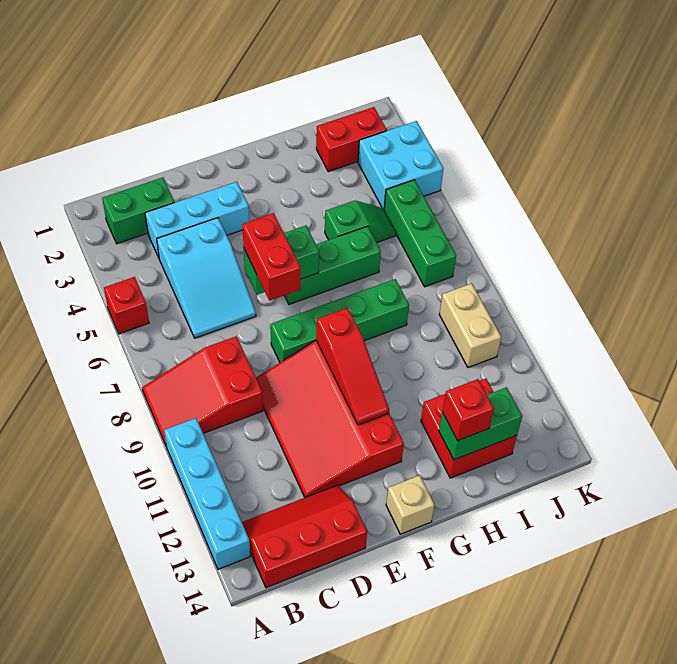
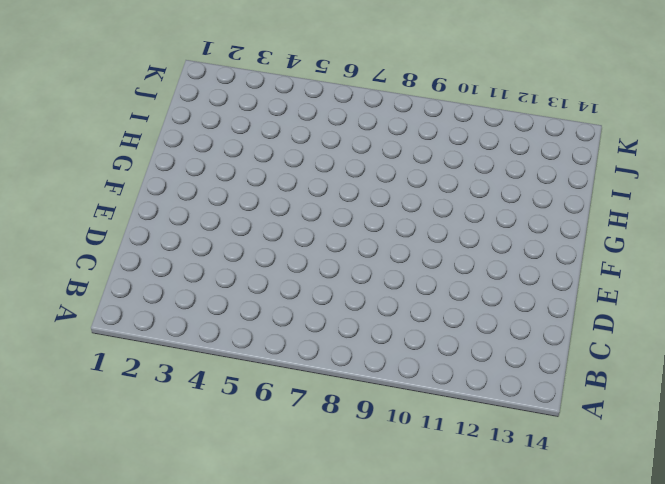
none -> red 1x1 brick [104,277,149,334]
none -> red 2x3 slope [142,336,263,447]
none -> cyan 1x4 brick [164,418,250,569]

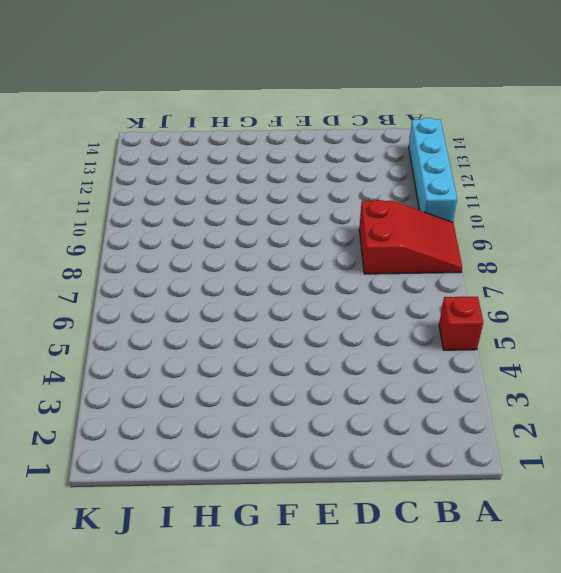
none -> green 1x2 brick [102,178,174,244]
none -> red 2x3 slope [242,485,367,588]
none -> cyan 1x3 brick [145,182,249,258]

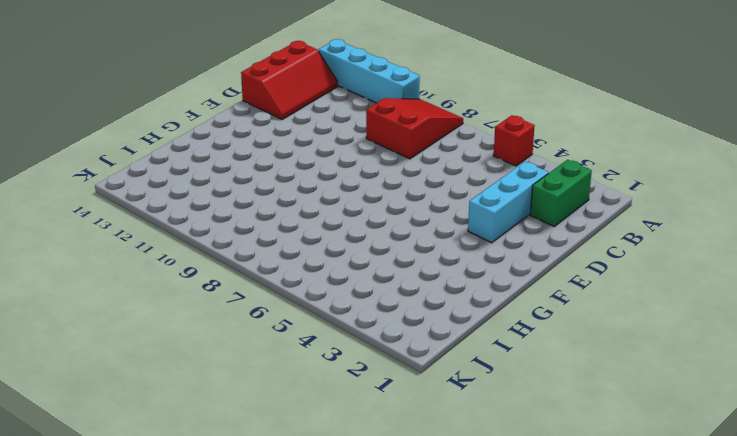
none -> cyan 2x3 slope [157,218,256,338]
none -> red 3x4 slope [256,341,404,497]
none -> green 1x4 brick [271,279,409,362]

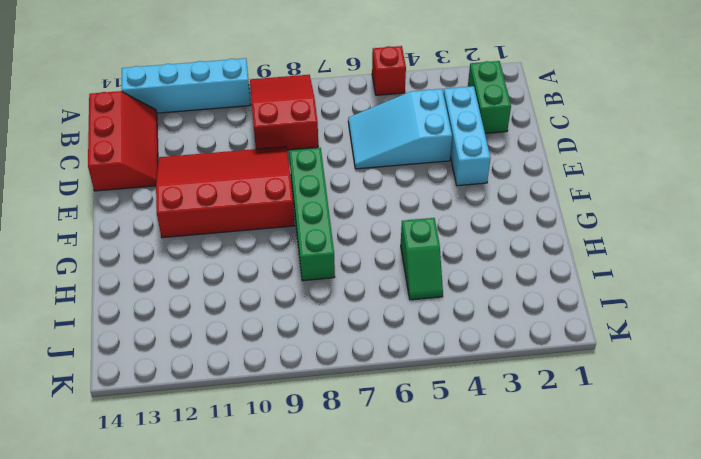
none -> green 1x3 brick [284,226,381,304]
none -> tan 1x1 brick [386,475,435,534]
none -> red 2x2 brick [421,379,517,478]

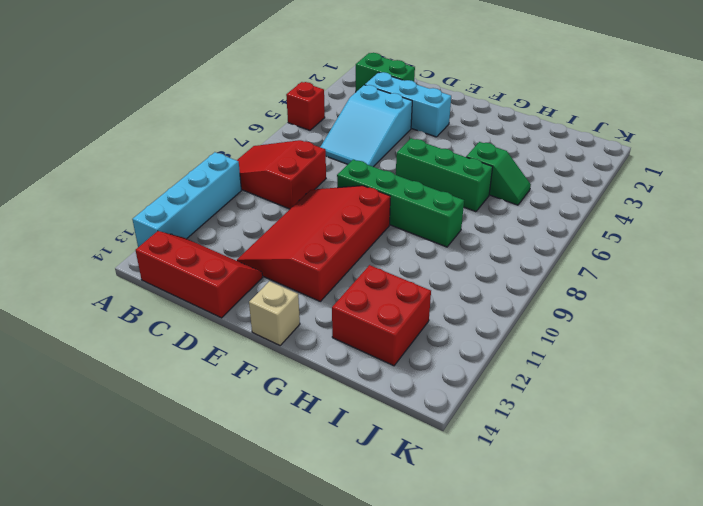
none -> red 1x2 brick [316,107,387,172]
none -> cyan 2x2 brick [358,121,444,209]
none -> green 1x3 brick [384,180,456,287]

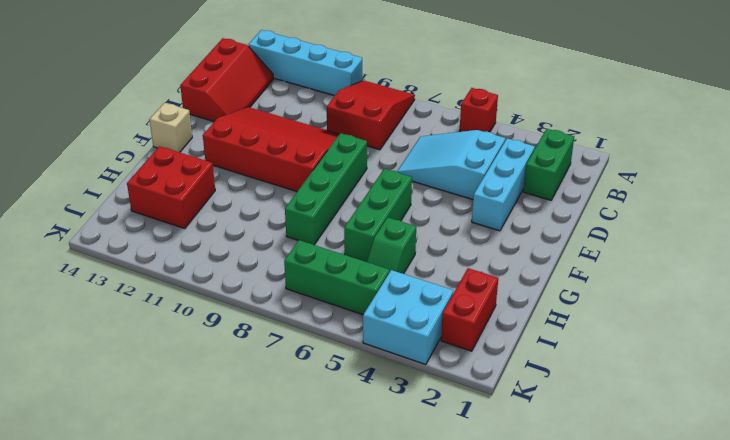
none -> tan 1x2 brick [439,283,501,368]
none -> green 1x2 brick [244,226,319,295]
none -> red 1x3 slope [316,308,389,425]

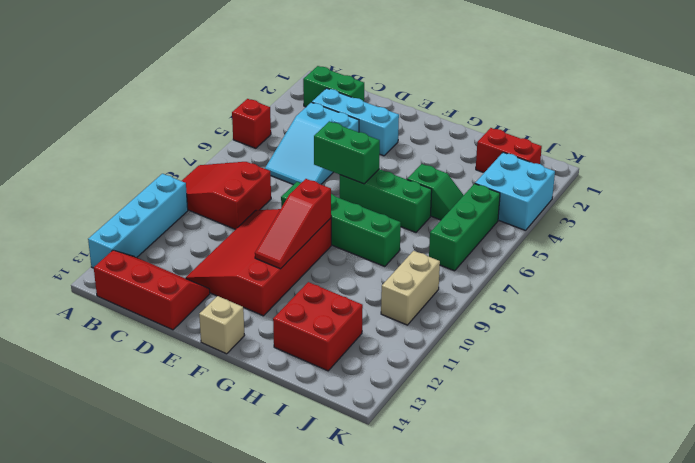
none -> green 1x2 brick [439,387,522,460]
none -> red 1x2 brick [242,213,301,301]
none -> red 1x1 brick [442,379,494,440]

